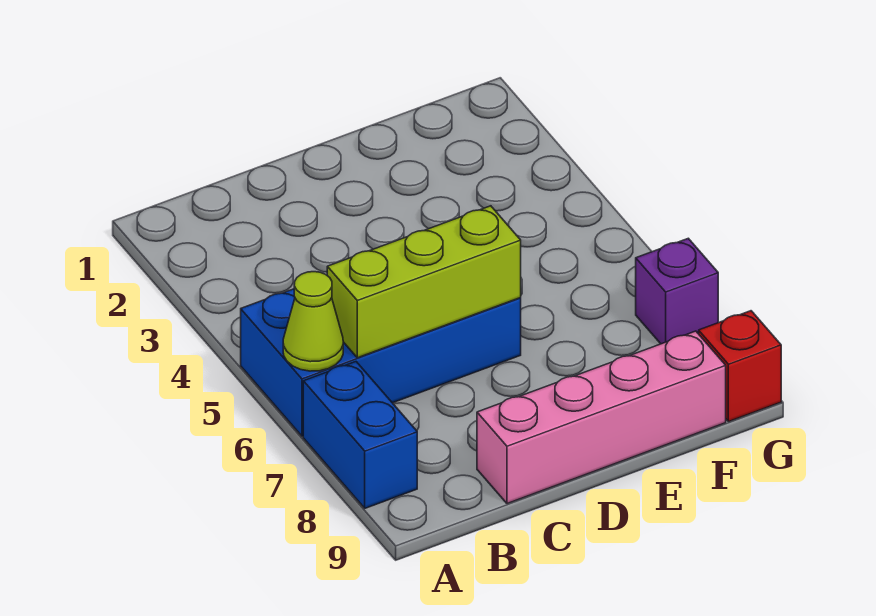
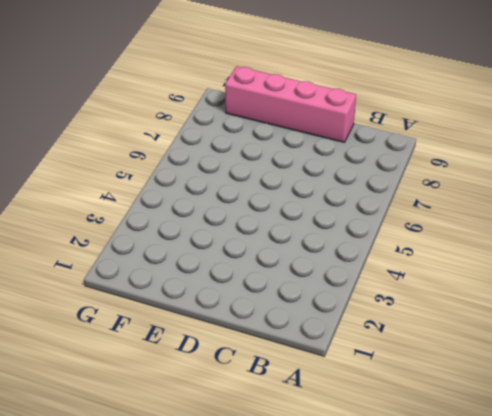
none -> blue 2x4 brick [241,289,521,436]
none -> blue 1x2 brick [303,362,417,508]

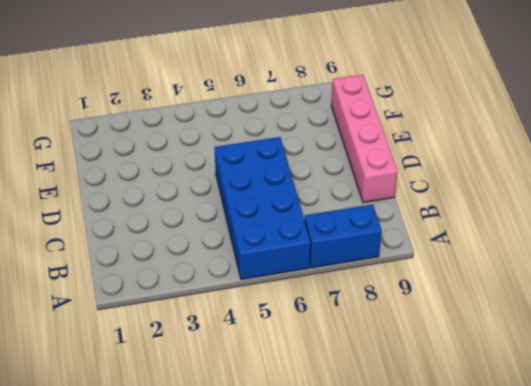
none -> purple 1x1 brick [636,238,718,344]
none -> red 1x1 brick [699,311,781,422]

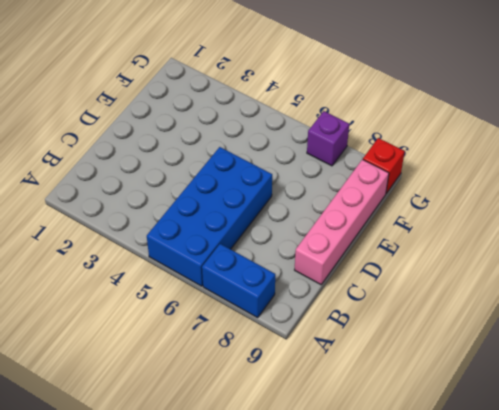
none -> lime 1x1 cone [283,272,343,371]
none -> lime 1x3 brick [327,206,521,358]

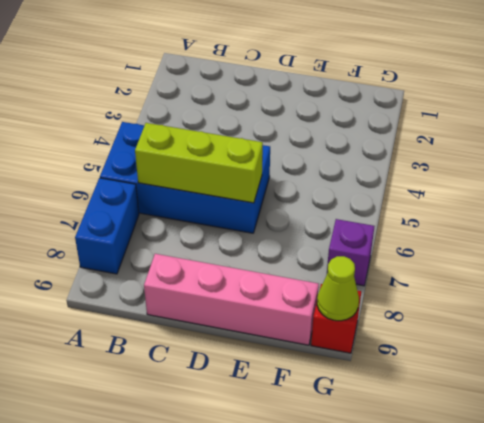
lime 1x1 cone [317,256,359,321] -> lime 1x1 cone moved to [283,272,343,371]

